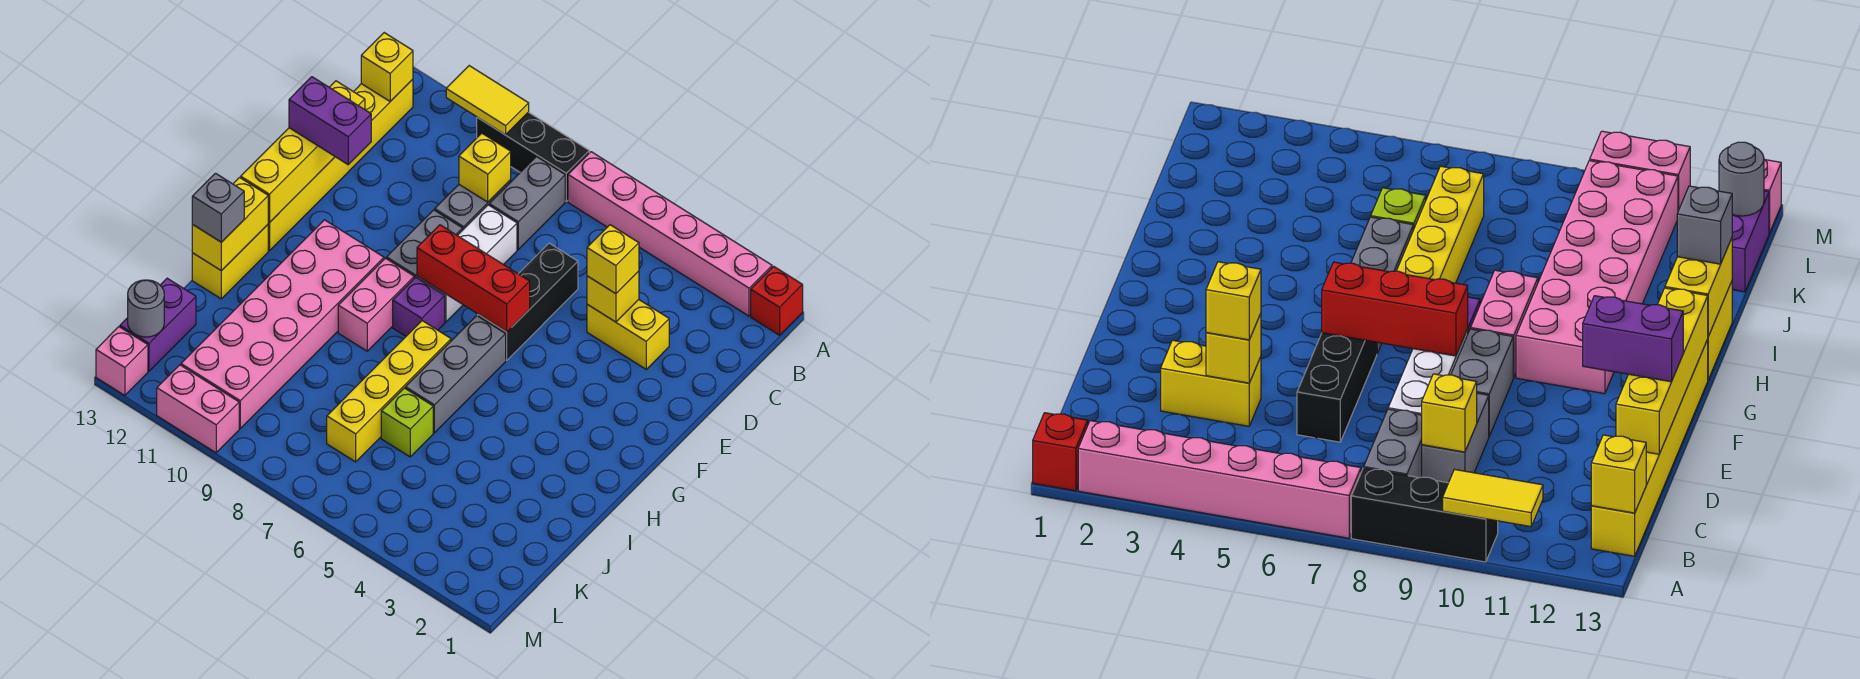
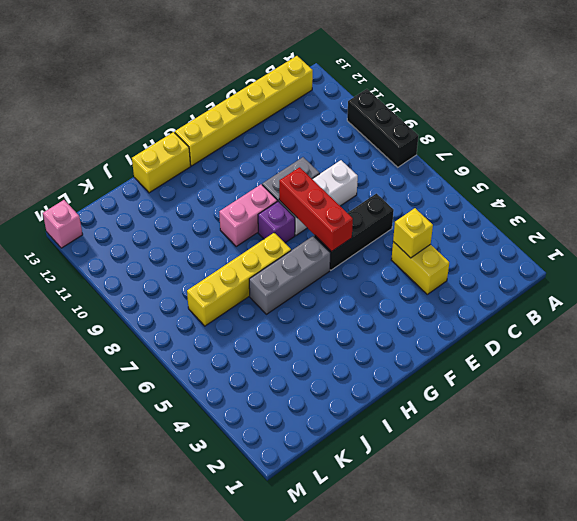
none -> red 1x1 brick [751,266,803,335]
none -> pink 1x6 brick [568,152,772,316]
none -> grey 1x2 brick [489,157,565,250]
none -> grey 1x2 brick [435,180,511,229]

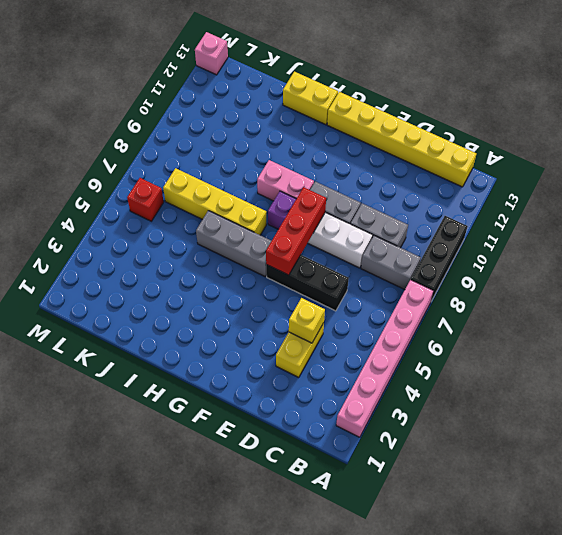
red 1x1 brick [127,178,164,221] -> red 1x1 brick moved to [751,266,803,335]
none -> pink 2x6 brick [181,220,384,428]
none -> lime 1x1 brick [381,388,433,457]
none -> purple 1x2 brick [120,278,196,371]
none -> pink 1x2 brick [157,365,239,453]

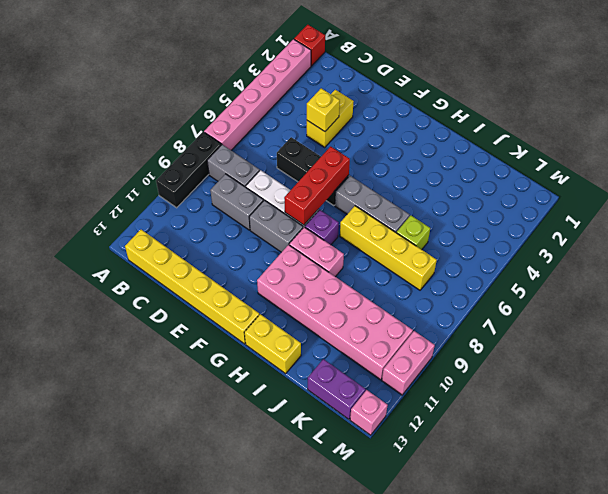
none -> yellow 1x2 tile [446,66,529,135]
none -> yellow 1x1 brick [361,33,413,101]
none -> yellow 1x1 brick [459,133,511,202]
none -> yellow 1x4 brick [241,81,365,222]

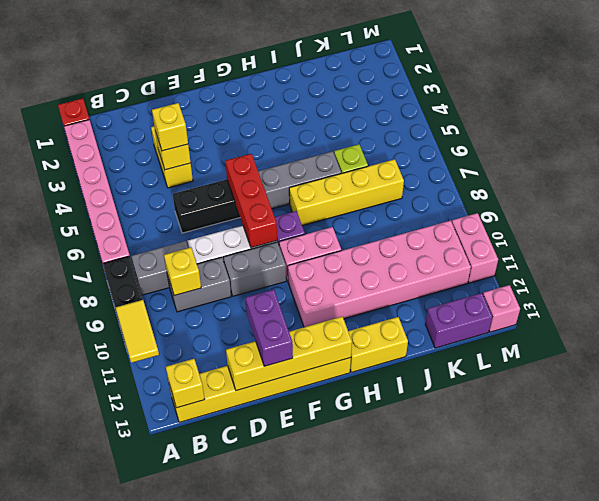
none -> yellow 1x2 brick [192,178,268,271]
none -> grey 1x1 round brick [128,280,164,337]
none -> grey 1x1 brick [192,173,244,242]

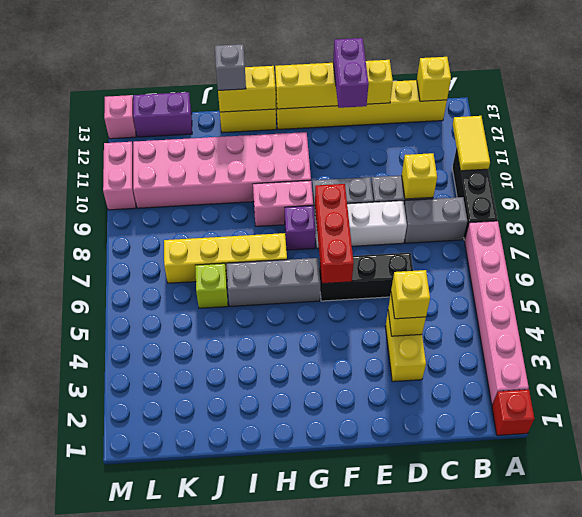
none -> grey 1x1 round brick [128,280,164,337]

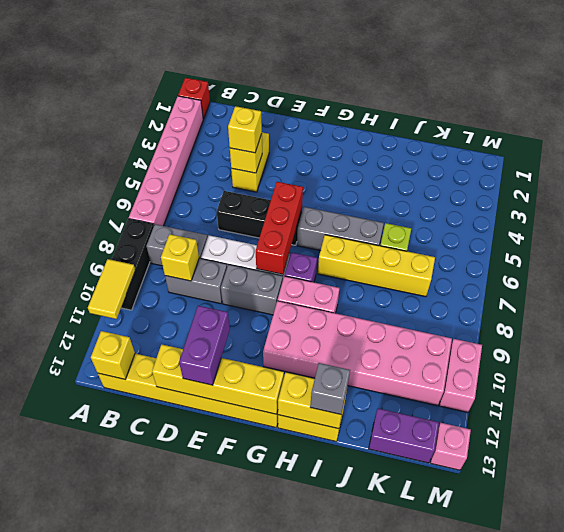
none -> grey 1x1 round brick [128,280,164,337]

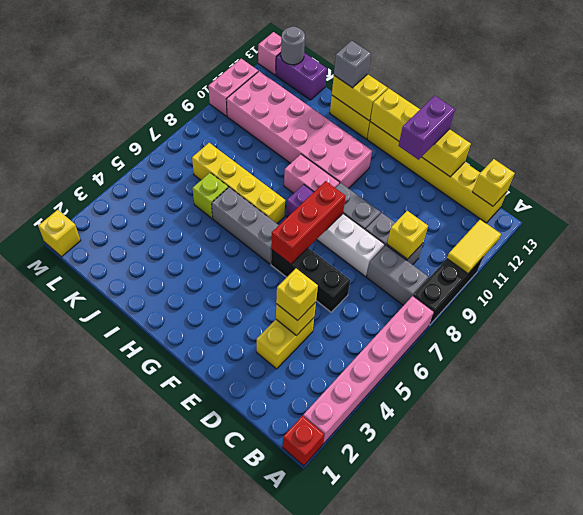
yellow 1x1 brick [38,210,81,257] -> none

